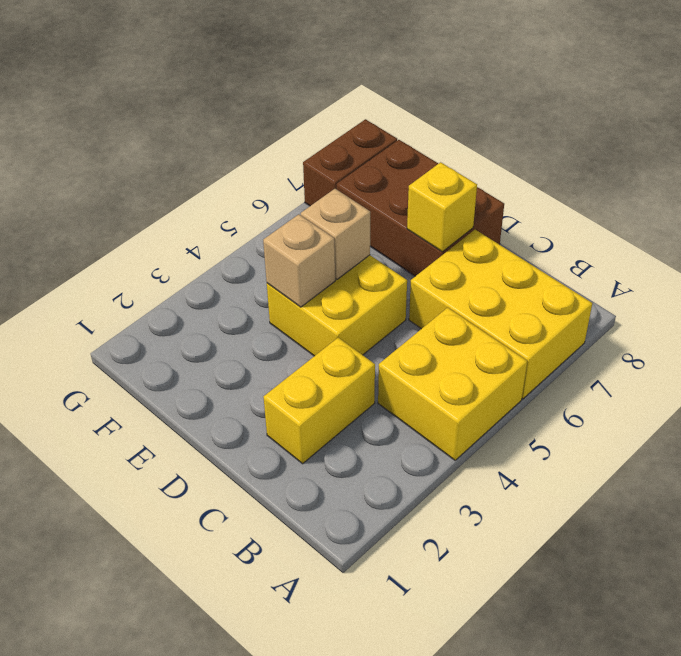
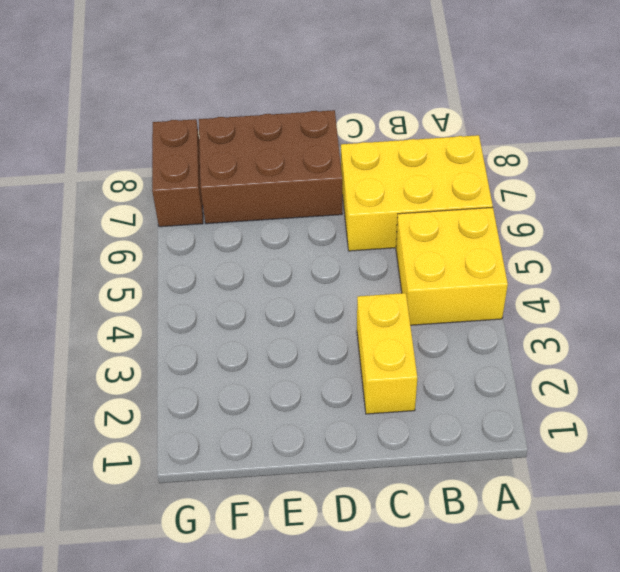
none -> yellow 2x2 brick [267,255,407,356]
none -> yellow 1x1 brick [407,162,477,252]

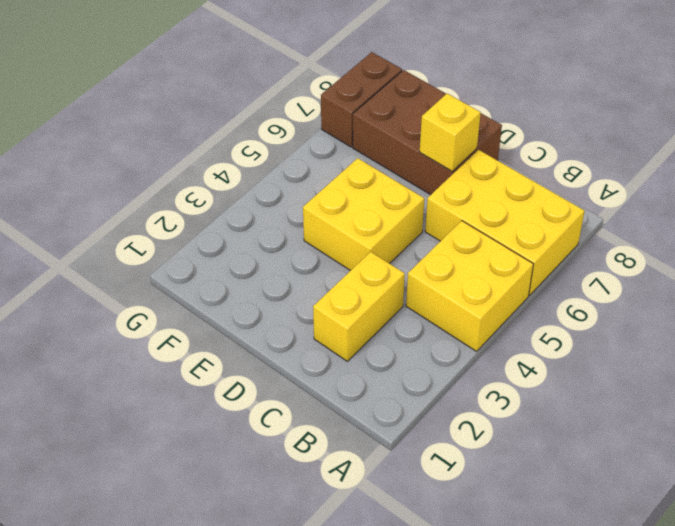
none -> tan 1x1 brick [263,214,335,307]
none -> tan 1x1 brick [301,189,370,280]

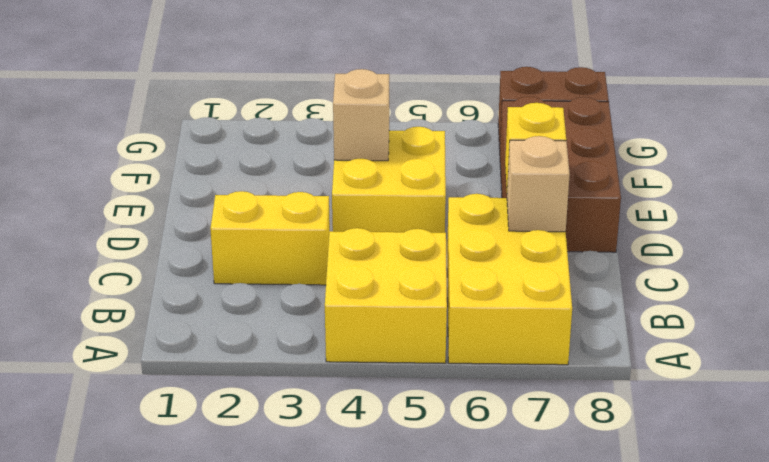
tan 1x1 brick [507,136,570,232] -> tan 1x1 brick moved to [301,189,370,280]

